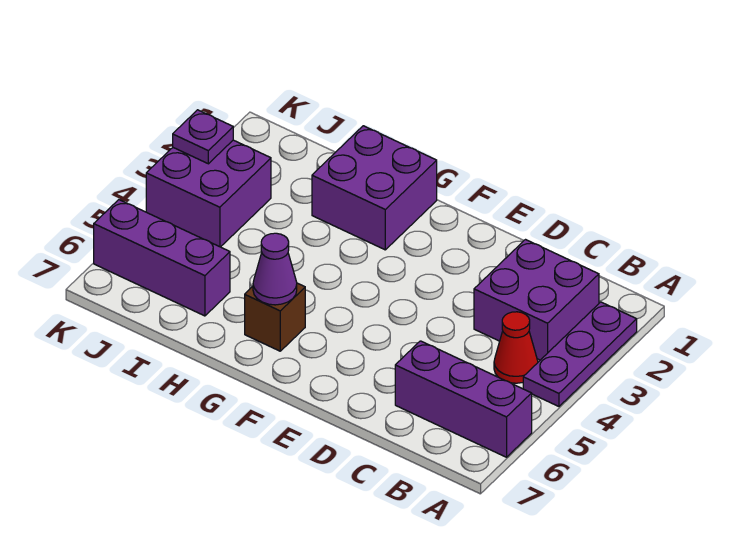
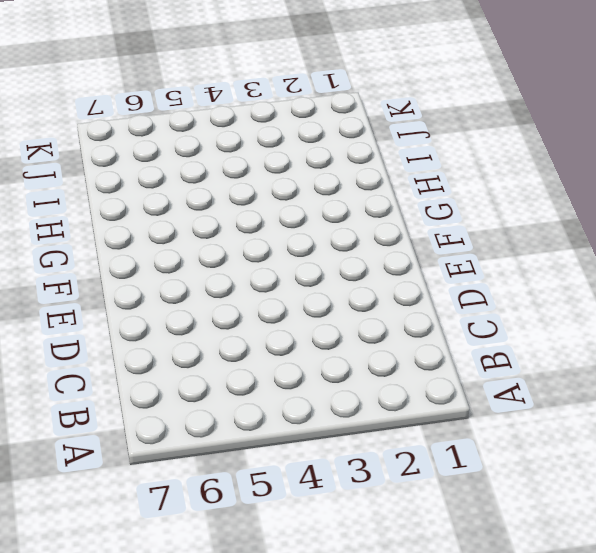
none -> purple 1x3 plate [523,302,637,406]
none -> purple 1x3 brick [395,341,532,457]

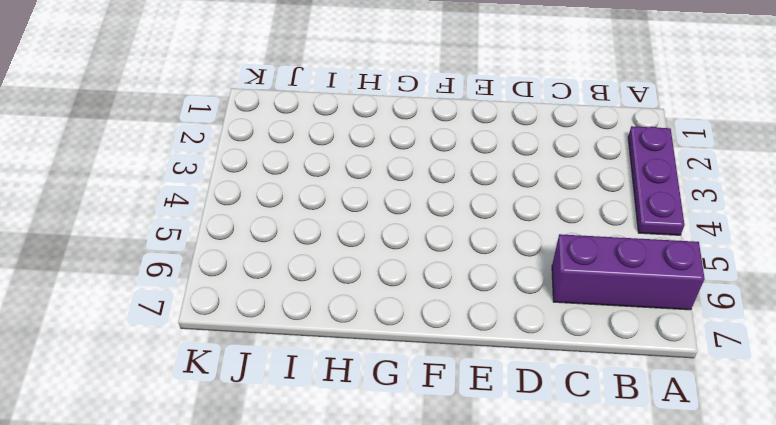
none -> purple 2x2 brick [474,240,599,360]
none -> red 1x1 cone [494,312,538,383]

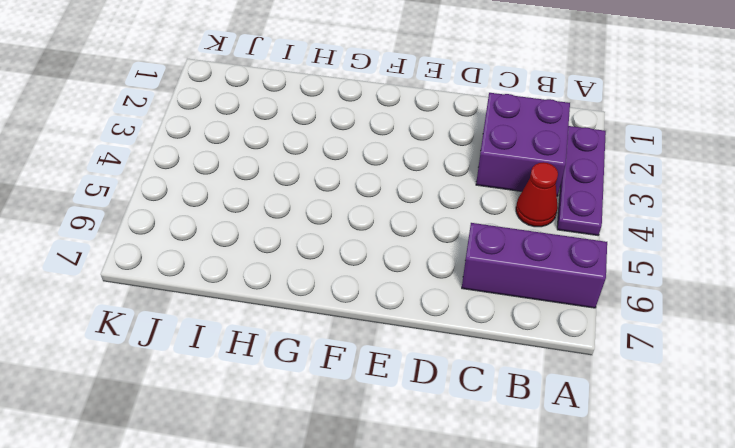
none -> purple 2x2 brick [312,126,437,250]
none -> brown 1x1 brick [245,283,305,351]

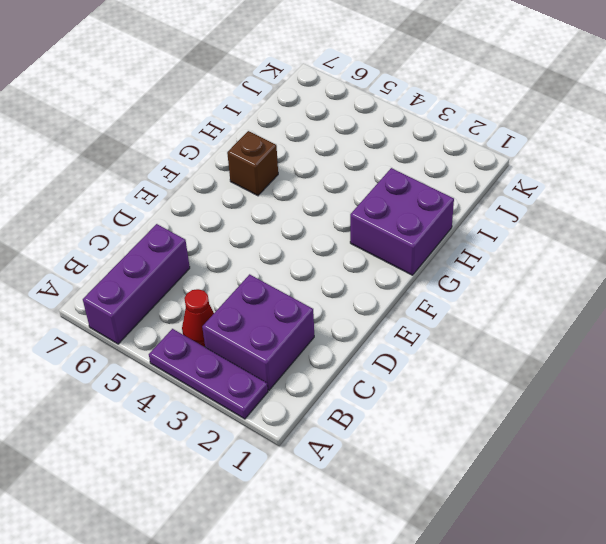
none -> purple 1x3 brick [94,200,230,316]
none -> purple 2x2 brick [146,140,271,247]

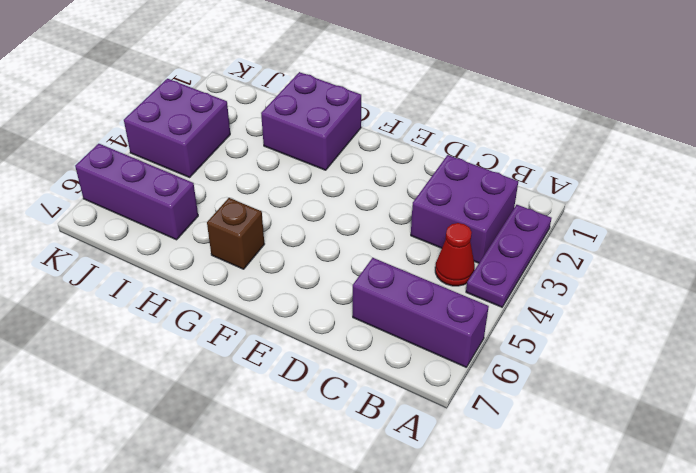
none -> purple 1x1 cone [253,233,297,305]
none -> purple 1x1 plate [173,110,233,164]

